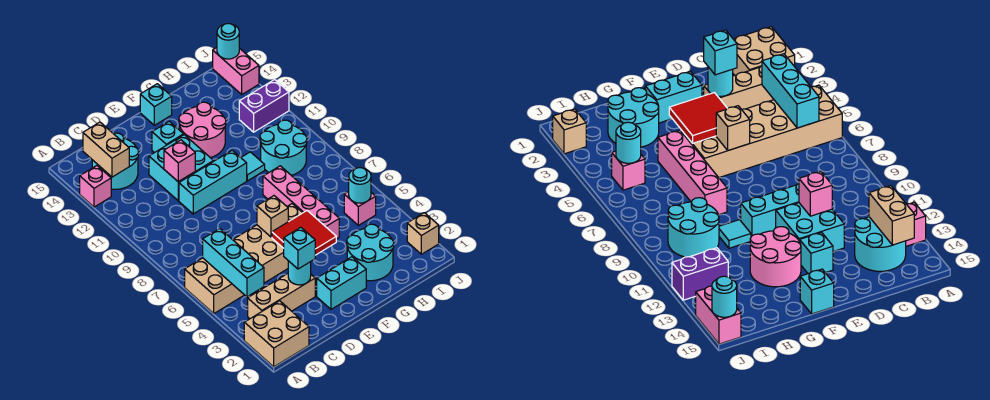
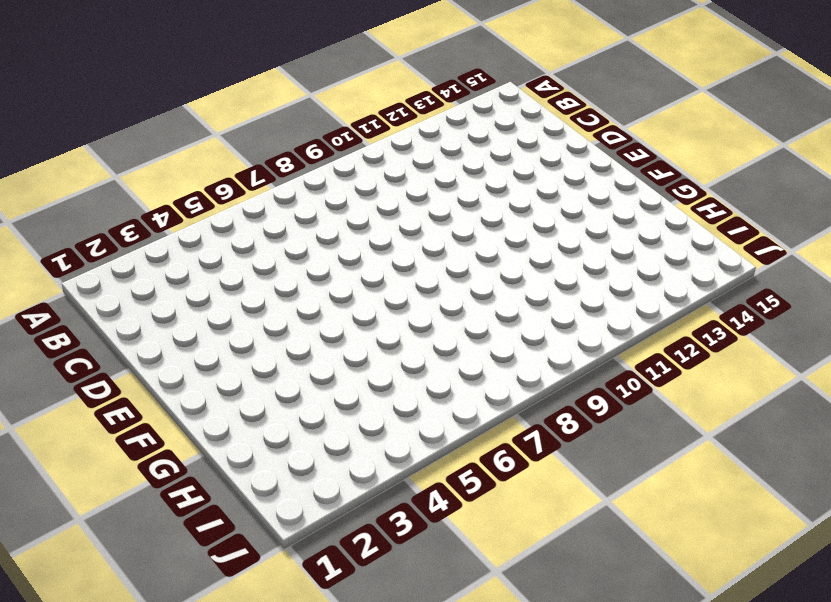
none -> tan 2x2 brick [244,301,309,367]
none -> tan 2x6 brick [185,204,302,313]
none -> pink 1x1 brick [80,166,111,207]

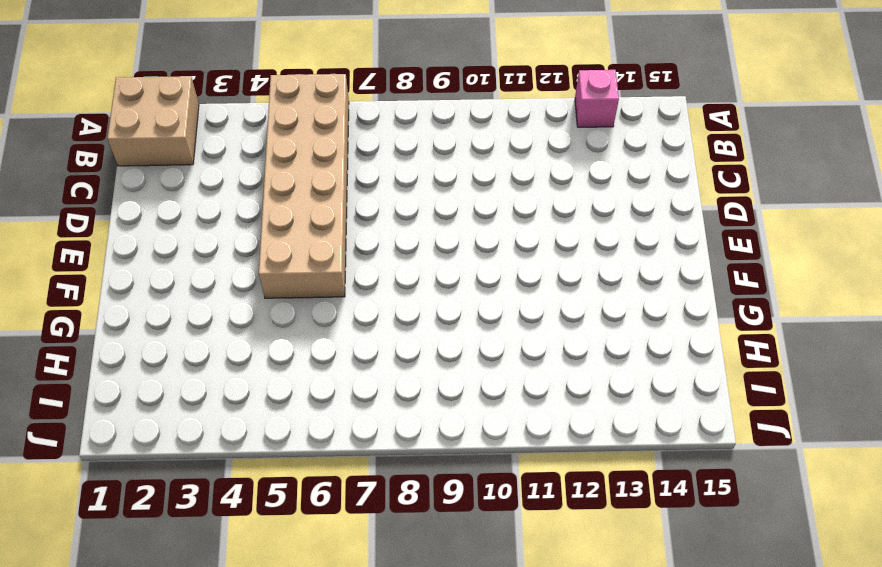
none -> tan 1x3 brick [248,274,315,319]
none -> cyan 2x2 round brick [92,133,139,189]
none -> cyan 1x3 brick [179,150,247,214]

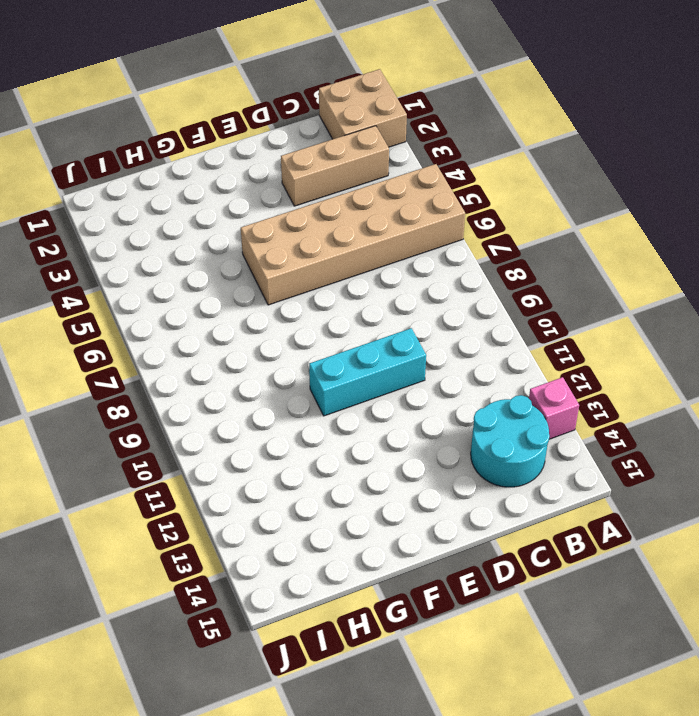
none -> cyan 2x2 brick [149,135,213,201]
none -> cyan 1x2 brick [317,257,366,309]
none -> cyan 1x1 brick [152,121,184,153]

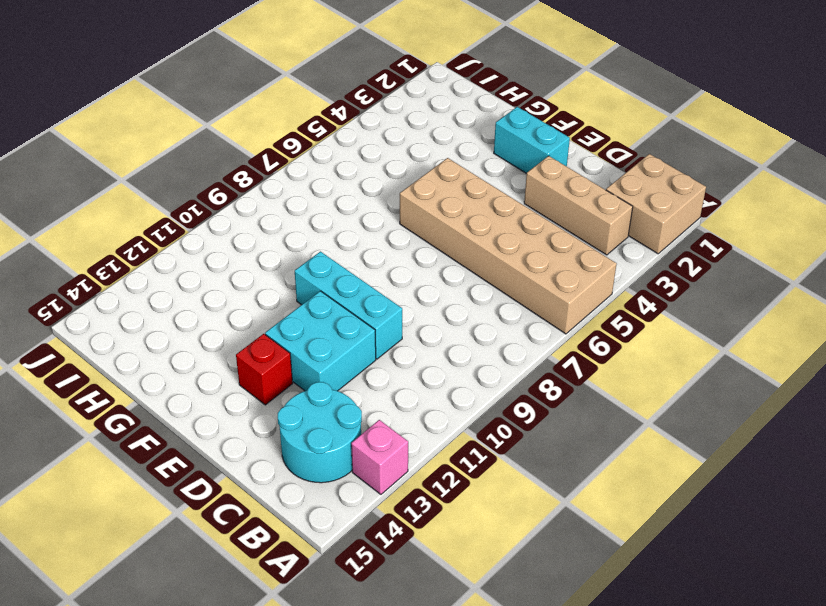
red 1x1 brick [236,334,293,405] -> cyan 1x1 brick [152,121,184,153]
none -> pink 2x2 round brick [179,102,226,158]
none -> cyan 1x1 brick [140,84,172,125]
none -> cyan 2x2 round brick [347,224,394,281]

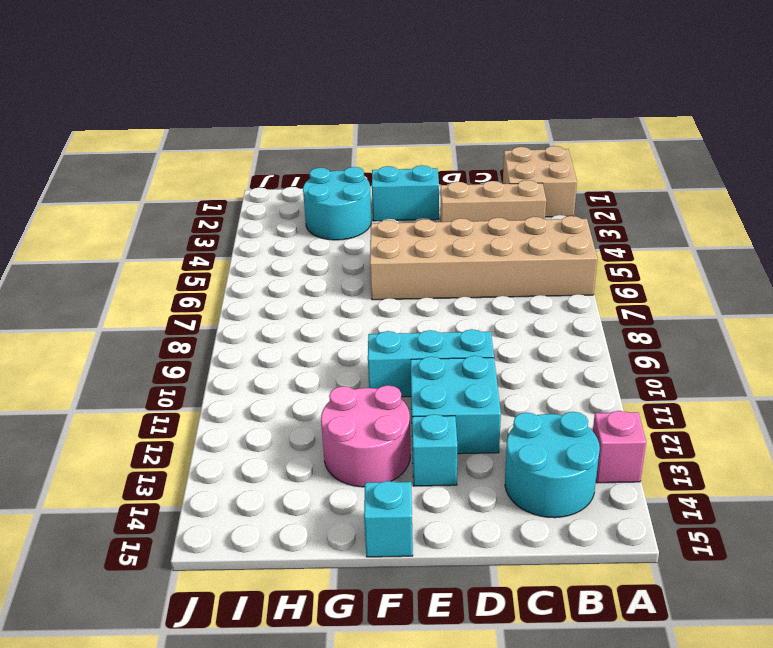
none -> pink 1x4 brick [263,166,339,239]
none -> cyan 1x1 tile [241,152,265,181]
none -> cyan 2x2 round brick [260,120,307,175]

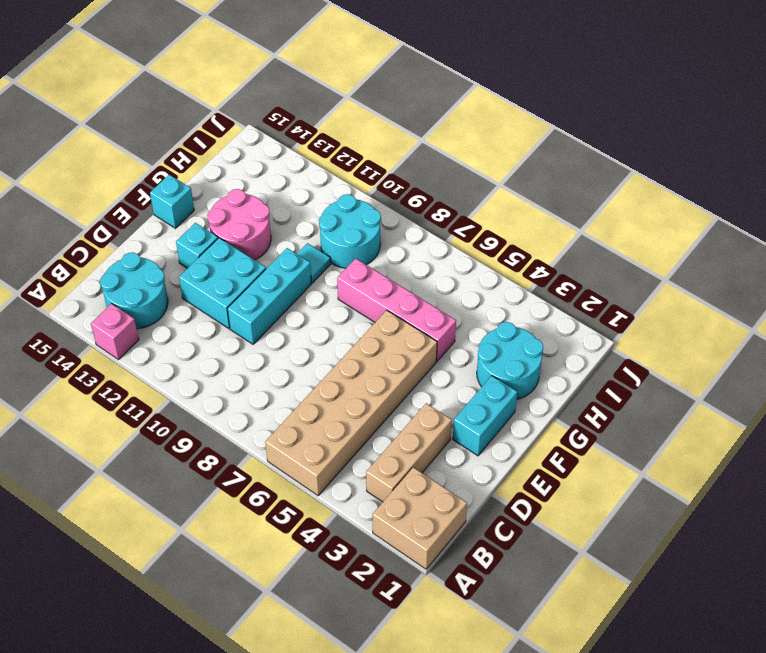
none -> pink 1x1 brick [344,191,376,225]
none -> purple 1x2 brick [239,80,289,132]
none -> tan 1x1 brick [407,213,439,254]

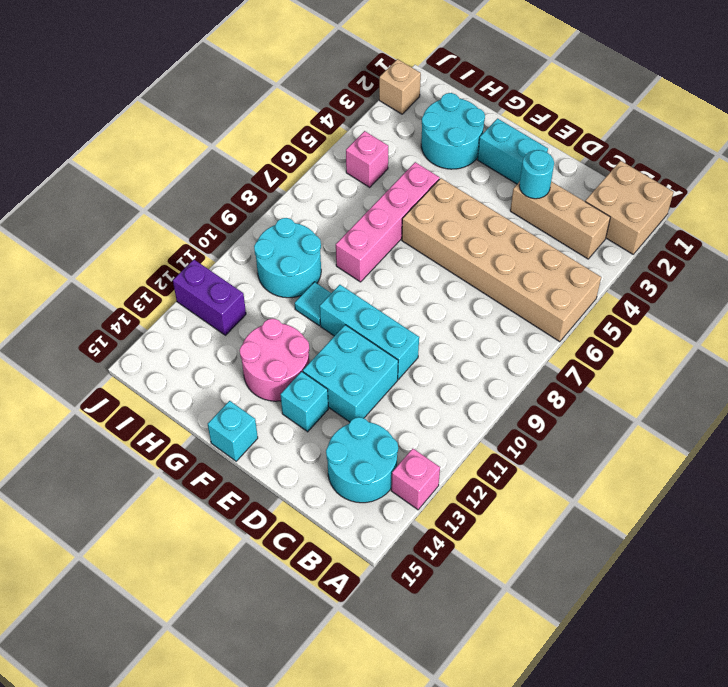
none -> pink 1x2 brick [213,48,259,94]
none -> cyan 1x3 brick [203,229,264,297]
none -> tan 1x2 brick [83,122,129,177]

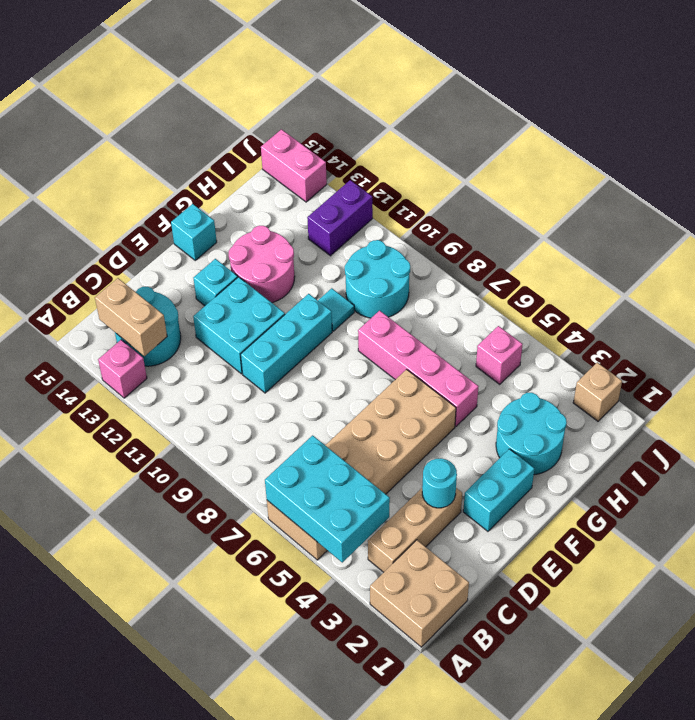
cyan 2x3 brick [265,435,390,562] -> cyan 1x3 brick [203,229,264,297]
none -> pink 1x1 brick [164,140,195,182]
none -> red 2x2 tile [272,211,336,255]
none -> tan 1x1 brick [257,196,288,237]

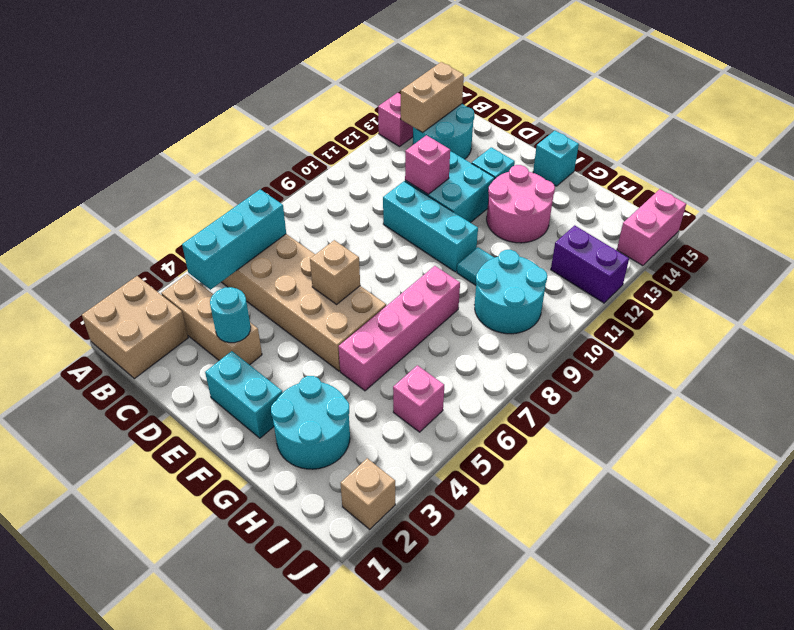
none -> red 2x2 tile [272,211,336,255]
none -> cyan 1x1 round brick [349,168,371,203]
none -> cyan 1x1 round brick [217,24,239,59]

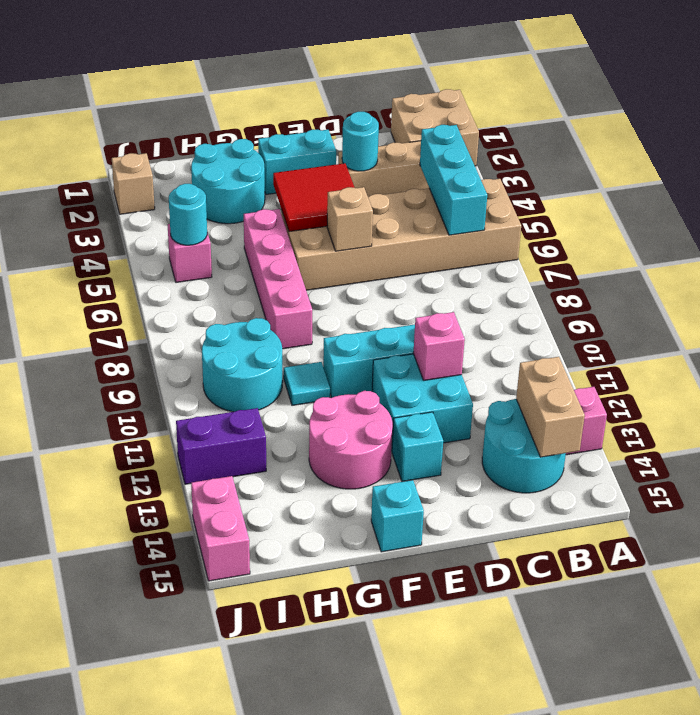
none -> cyan 1x1 round brick [217,24,239,59]
none -> cyan 1x1 brick [284,227,315,269]

